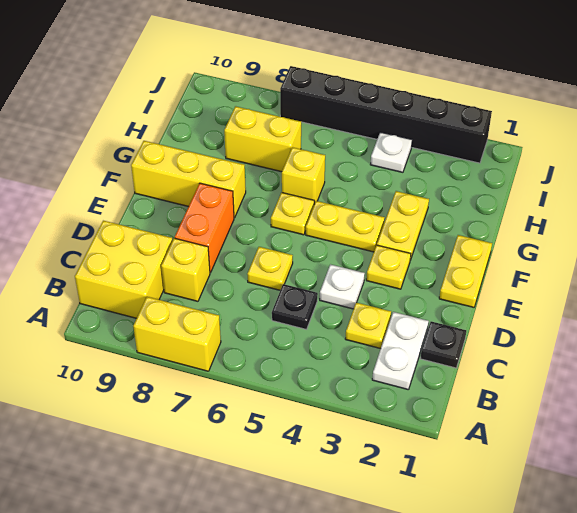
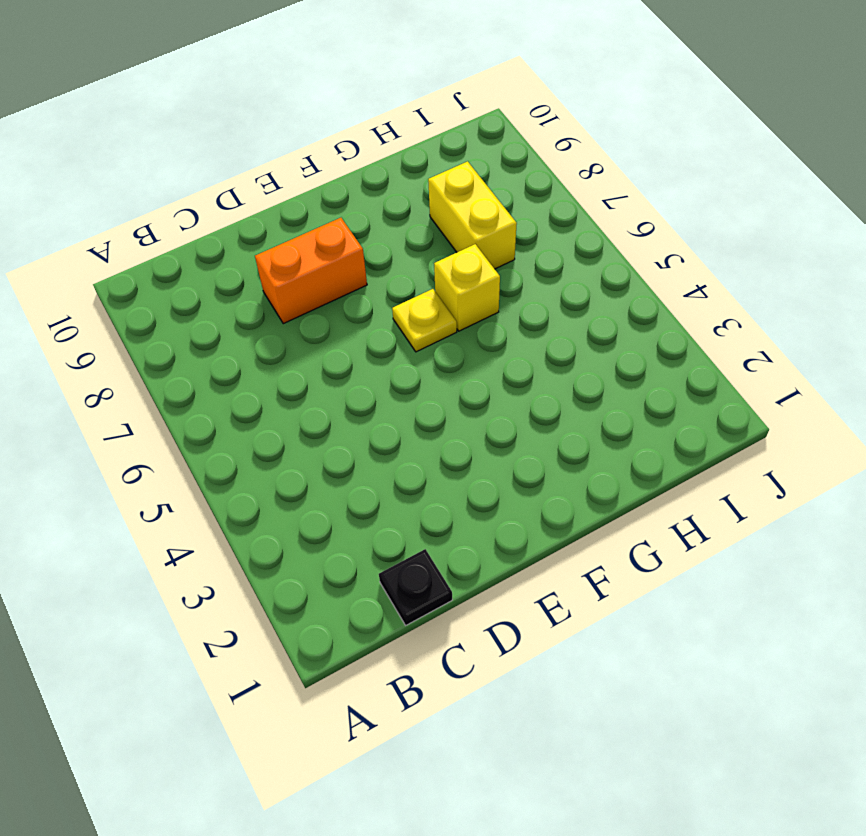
none -> yellow 1x2 brick [133,297,221,371]
none -> white 1x2 plate [372,312,429,390]
none -> yellow 2x2 brick [75,221,173,318]

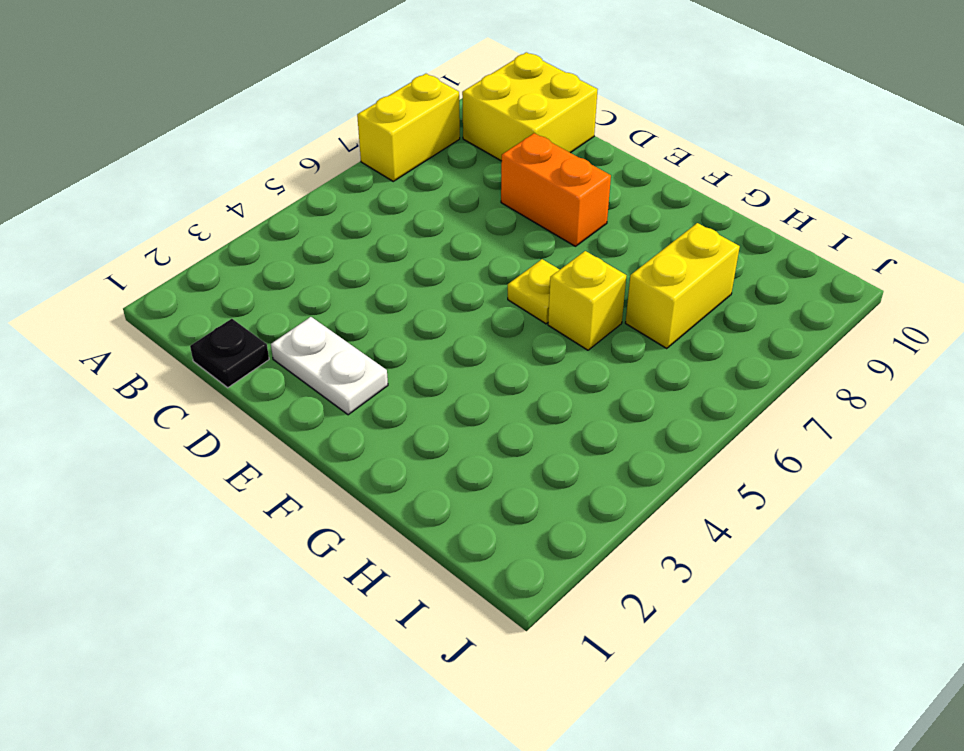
white 1x2 plate [271,317,388,415] -> white 1x2 plate moved to [372,312,429,390]
none -> yellow 1x1 plate [345,302,391,349]
none -> black 1x1 plate [272,284,318,329]
none -> yellow 1x1 brick [161,238,210,301]

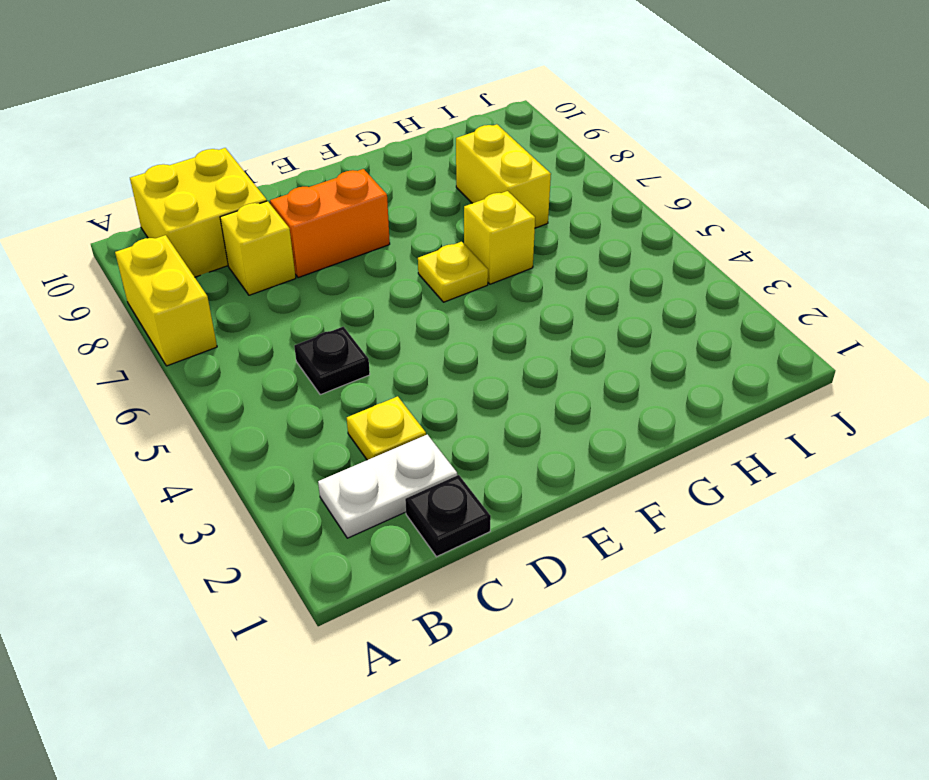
none -> white 1x1 plate [320,264,365,309]
none -> yellow 1x1 plate [247,247,293,290]
none -> yellow 1x2 plate [439,235,492,307]

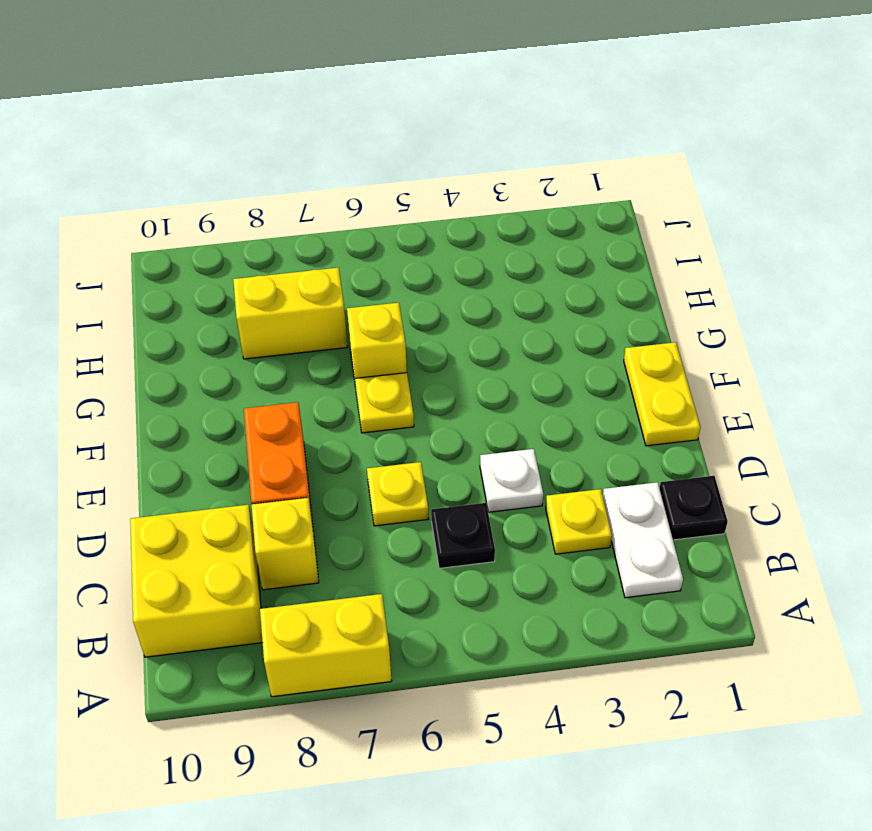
none -> yellow 1x1 plate [366,245,411,289]
none -> yellow 1x2 plate [377,191,429,260]
none -> yellow 1x2 plate [306,201,384,252]

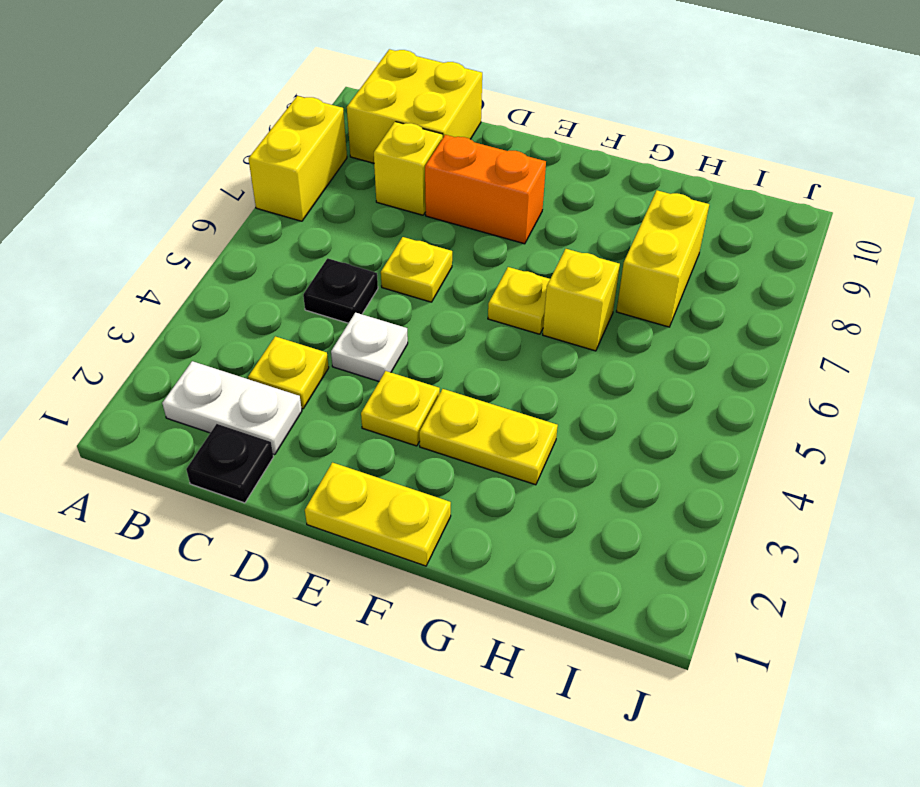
none -> yellow 1x2 plate [306,201,384,252]
none -> yellow 1x3 brick [131,141,246,218]
none -> white 1x1 plate [370,132,412,172]

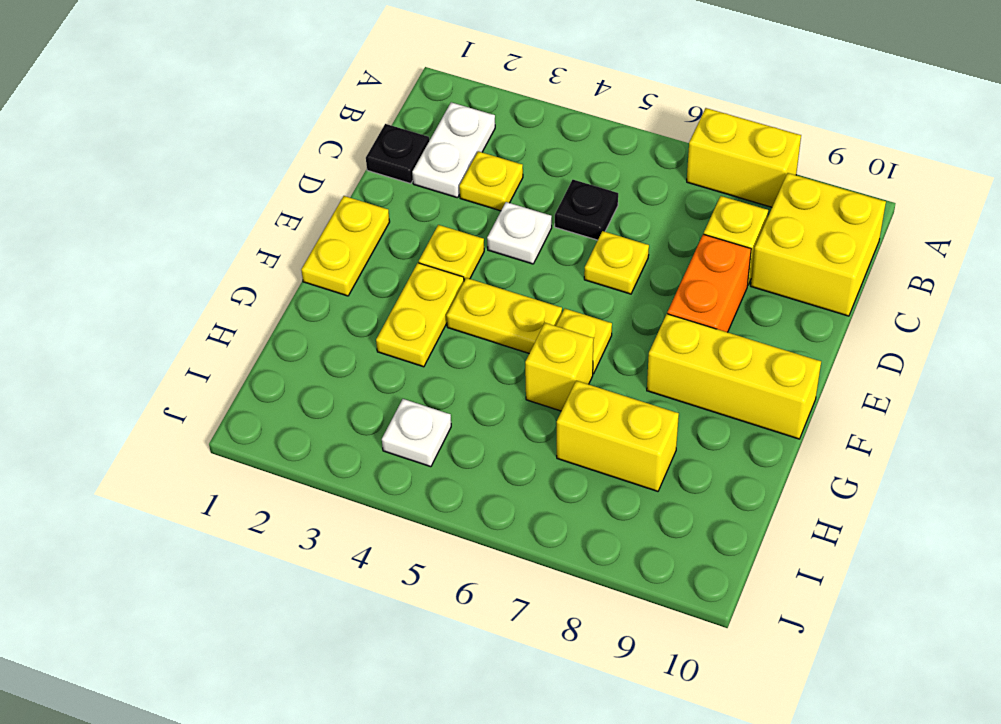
none -> black 1x6 brick [280,66,492,163]

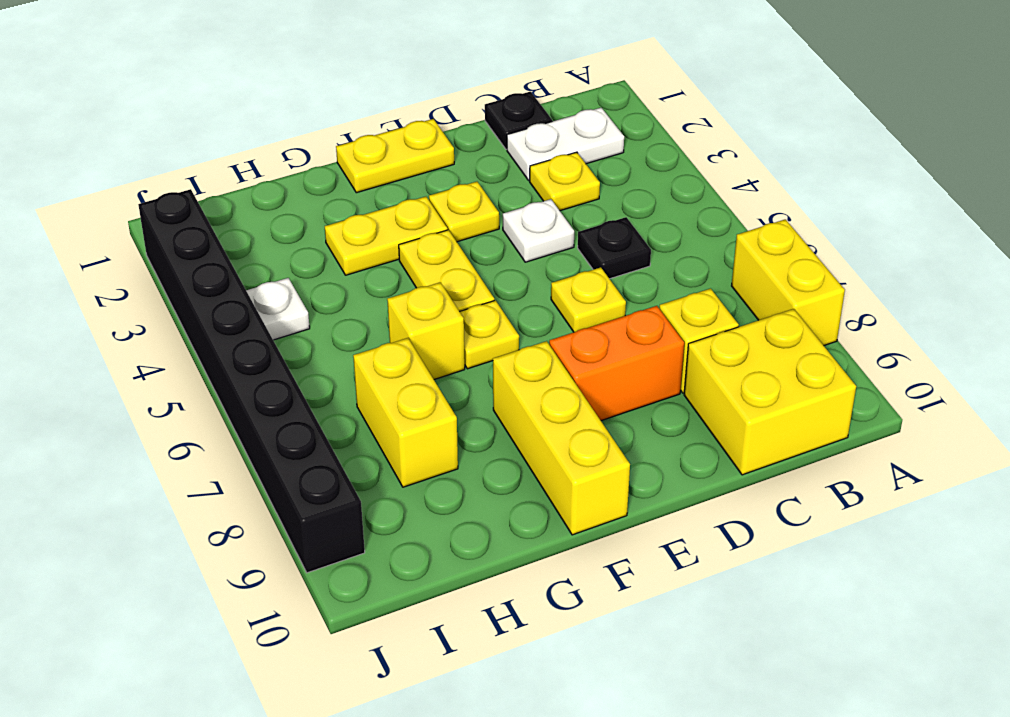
black 1x8 brick [138,189,365,573] -> black 1x6 brick [280,66,492,163]

